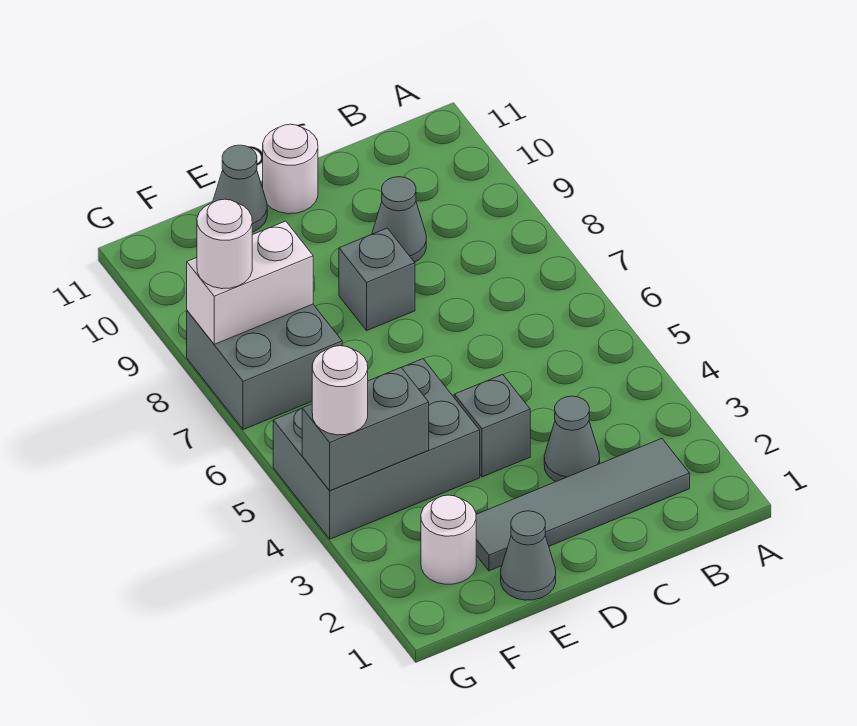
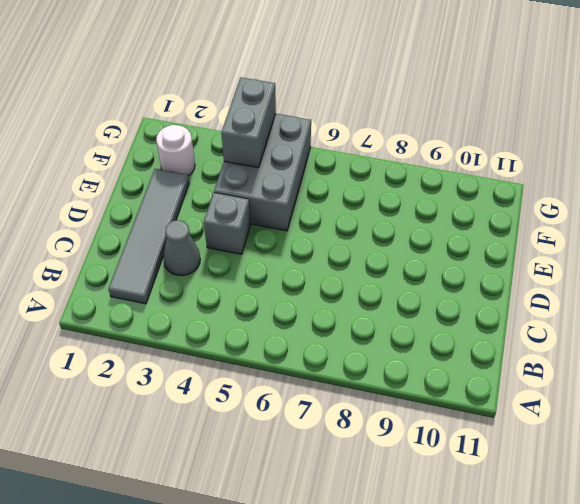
none -> grey 1x1 cone [372,177,426,262]
none -> grey 1x1 brick [339,228,415,330]
none -> white 1x1 round brick [263,124,318,214]

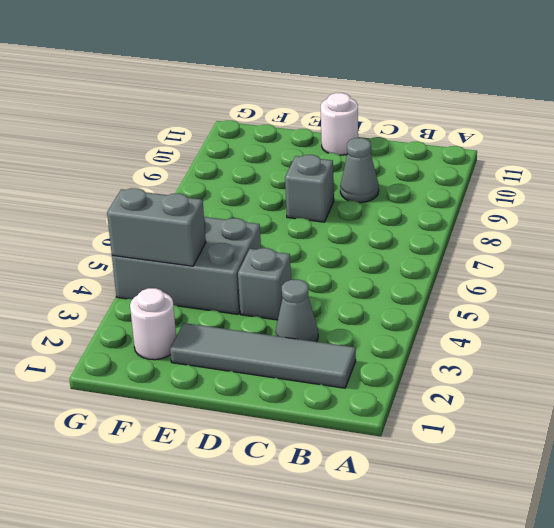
none -> grey 1x1 cone [501,511,556,600]
none -> grey 1x1 cone [213,145,267,232]
none -> grey 2x2 brick [187,304,342,430]

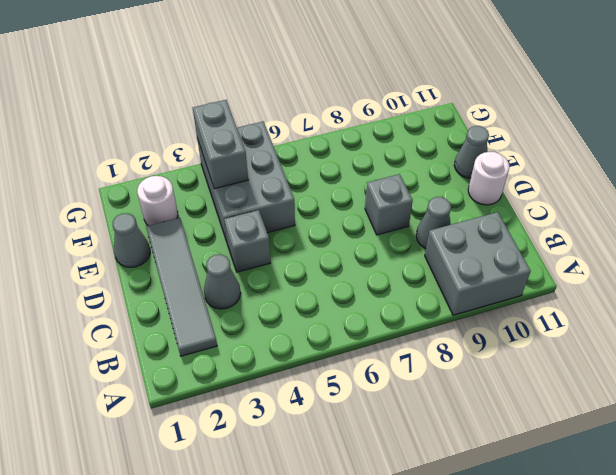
grey 2x2 brick [425,212,531,315] -> grey 2x2 brick moved to [187,304,342,430]
none -> white 1x2 brick [187,221,313,344]
none -> white 1x1 round brick [312,346,368,435]
none -> white 1x1 round brick [197,199,252,289]

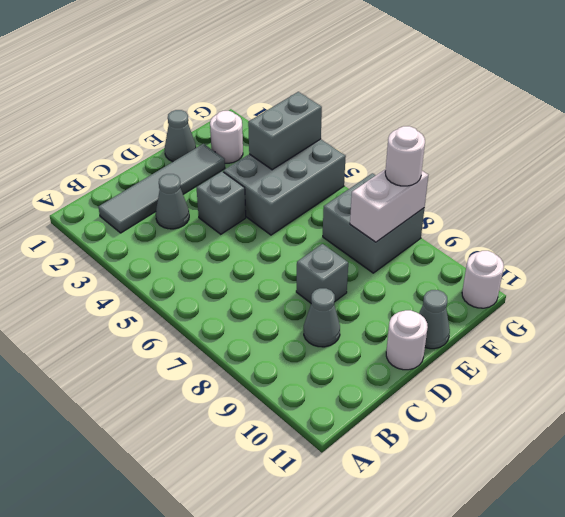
white 1x1 round brick [462,251,504,308] -> white 1x1 round brick moved to [312,346,368,435]

